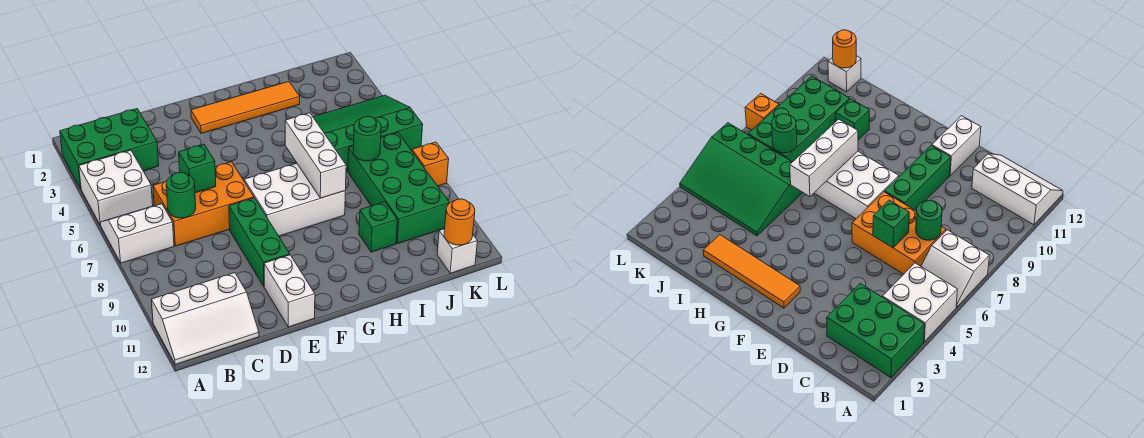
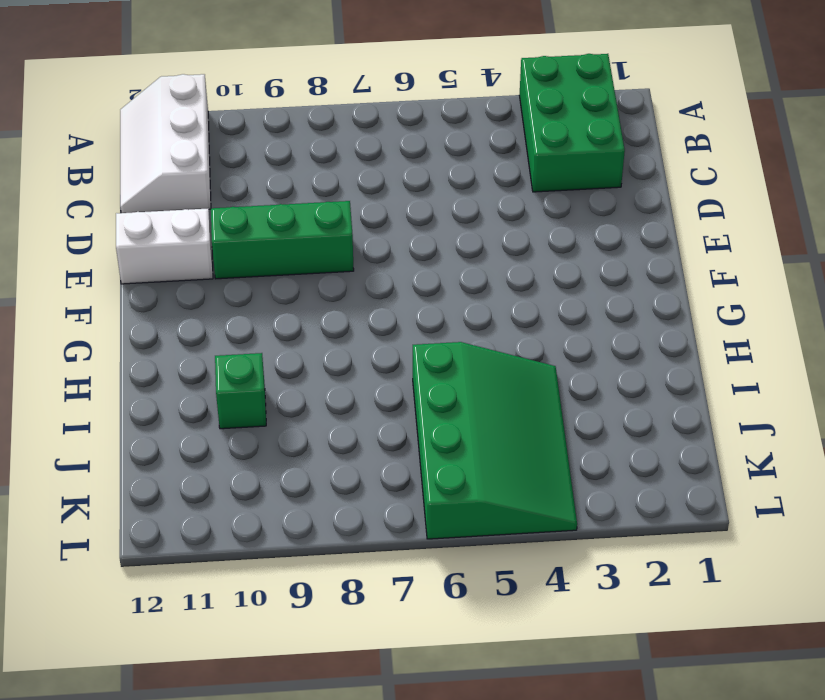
none -> white 2x2 brick [79,150,153,225]
none -> white 2x2 slope [100,204,174,263]
none -> orange 2x3 brick [153,162,254,246]

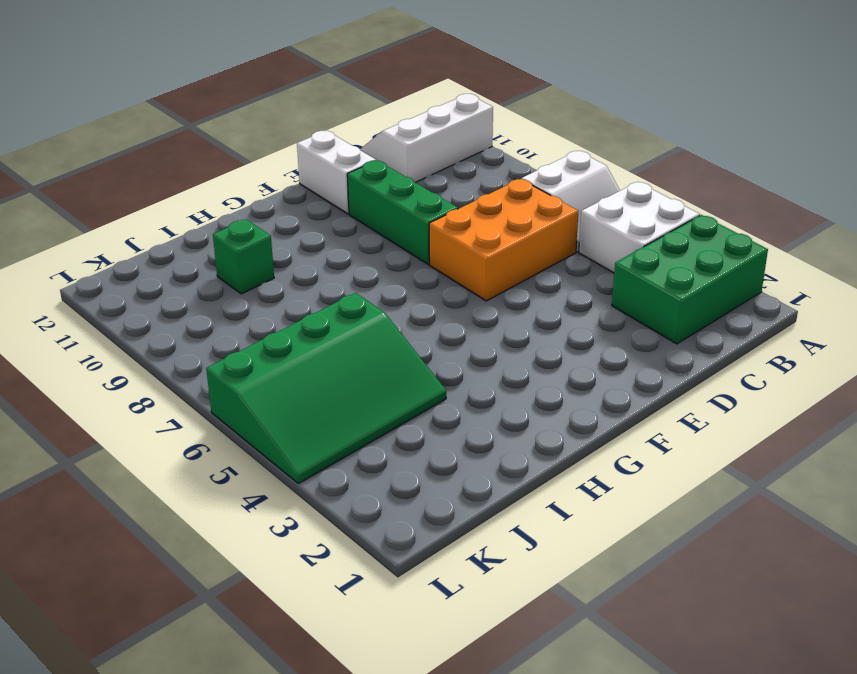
none -> orange 1x4 tile [191,82,300,133]
none -> white 2x3 brick [244,163,345,236]
none -> green 2x4 brick [348,133,450,244]

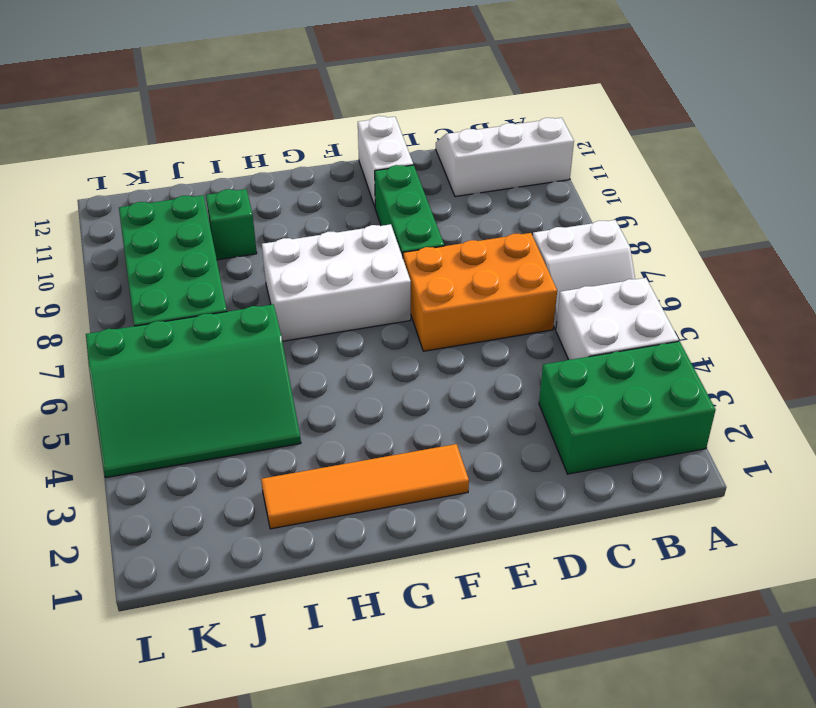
none -> white 1x1 brick [437,229,477,273]
none -> orange 1x1 brick [412,142,449,186]
none -> green 1x1 round brick [166,172,196,218]

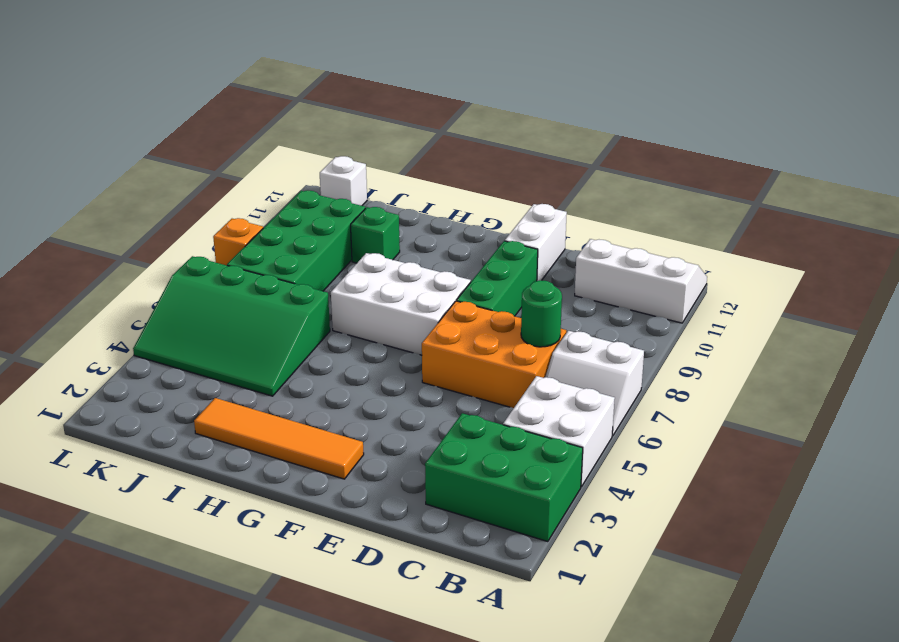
none -> green 1x1 brick [179,144,216,193]
none -> white 1x3 brick [285,113,346,198]
none -> green 1x1 round brick [353,116,381,161]

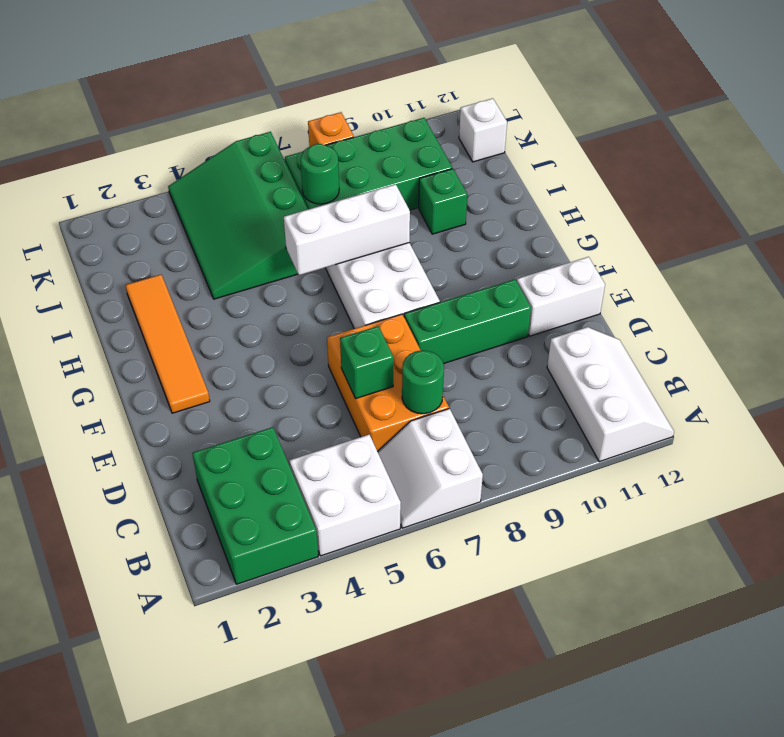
none -> orange 1x1 round brick [444,199,475,245]

